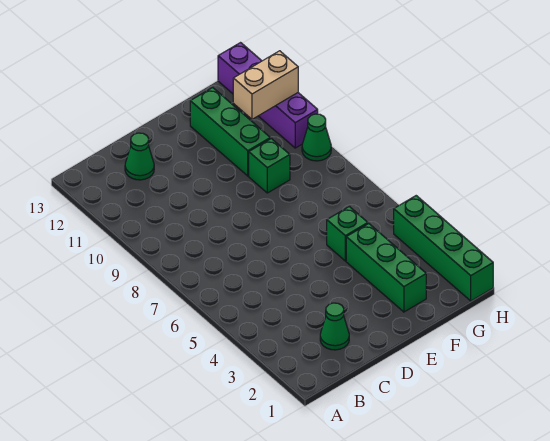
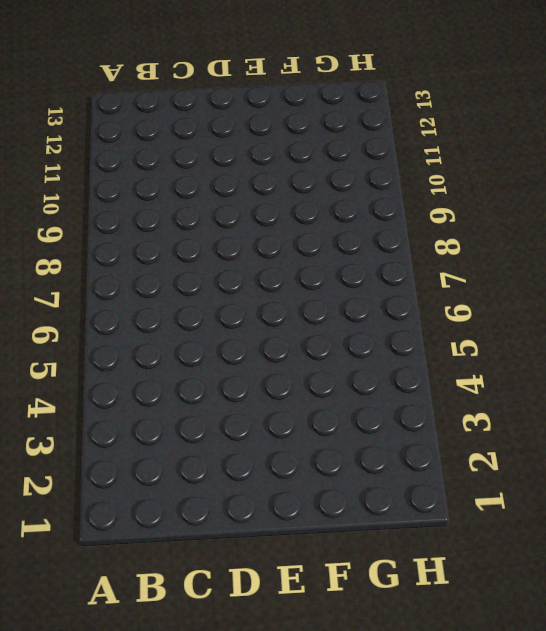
none -> green 1x1 cone [320,303,349,350]
none -> green 1x1 cone [125,133,154,180]

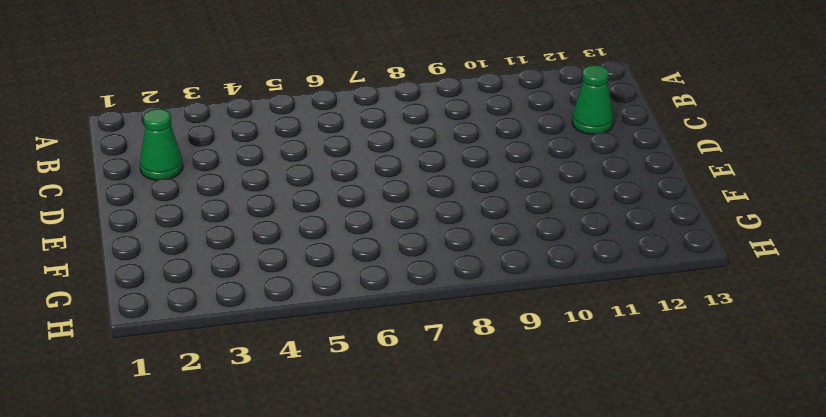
none -> green 1x3 brick [346,224,426,312]
none -> green 1x1 brick [327,206,368,261]

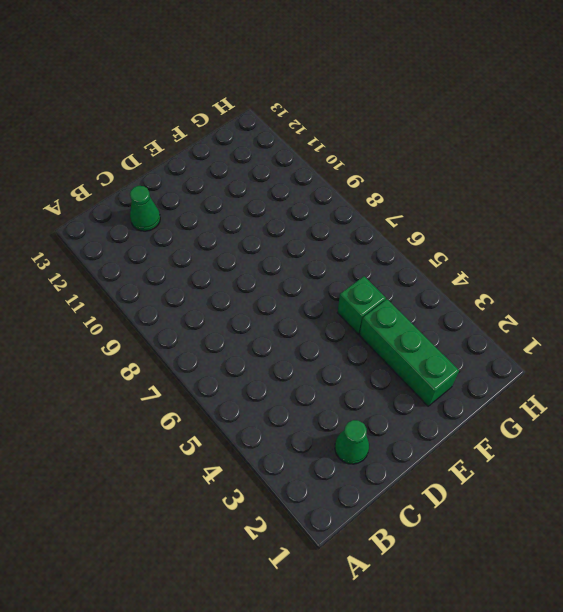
none -> green 1x1 brick [249,138,290,193]
none -> green 1x3 brick [190,88,270,176]

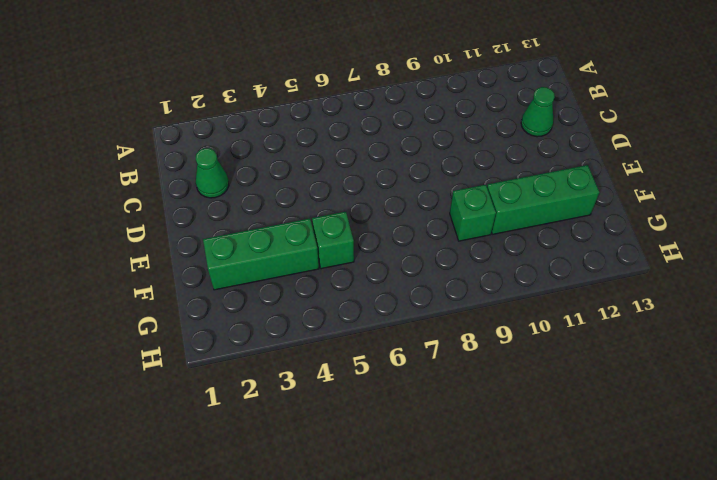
none -> green 1x4 brick [394,196,493,301]
none -> green 1x1 cone [302,114,331,161]

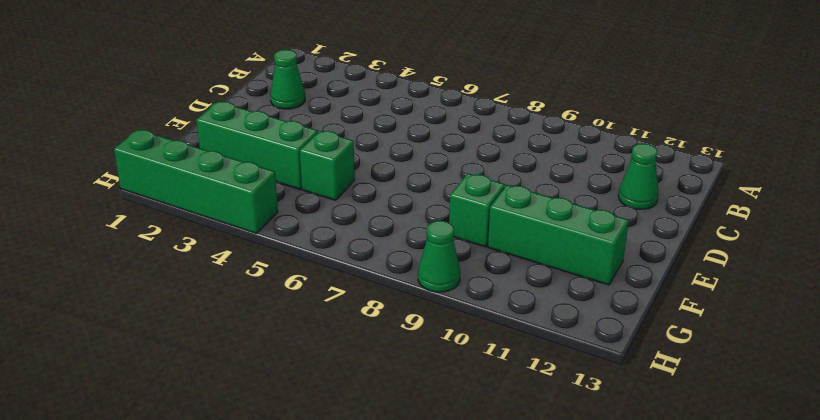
none -> purple 1x4 brick [218,43,318,148]
none -> tan 1x2 brick [233,51,298,119]

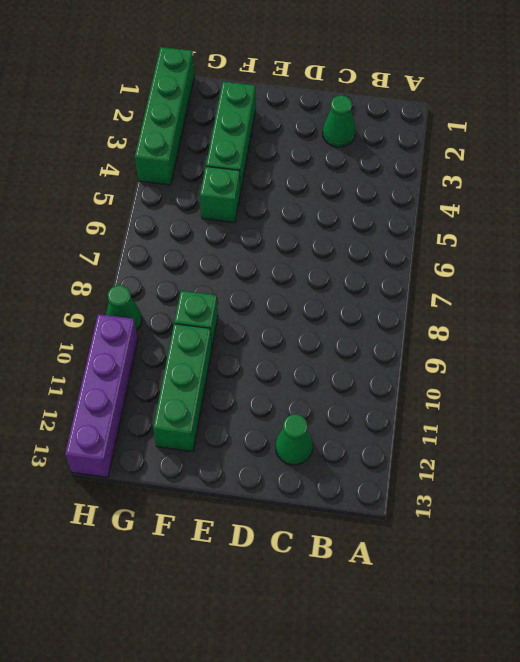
none -> tan 1x2 brick [233,51,298,119]

